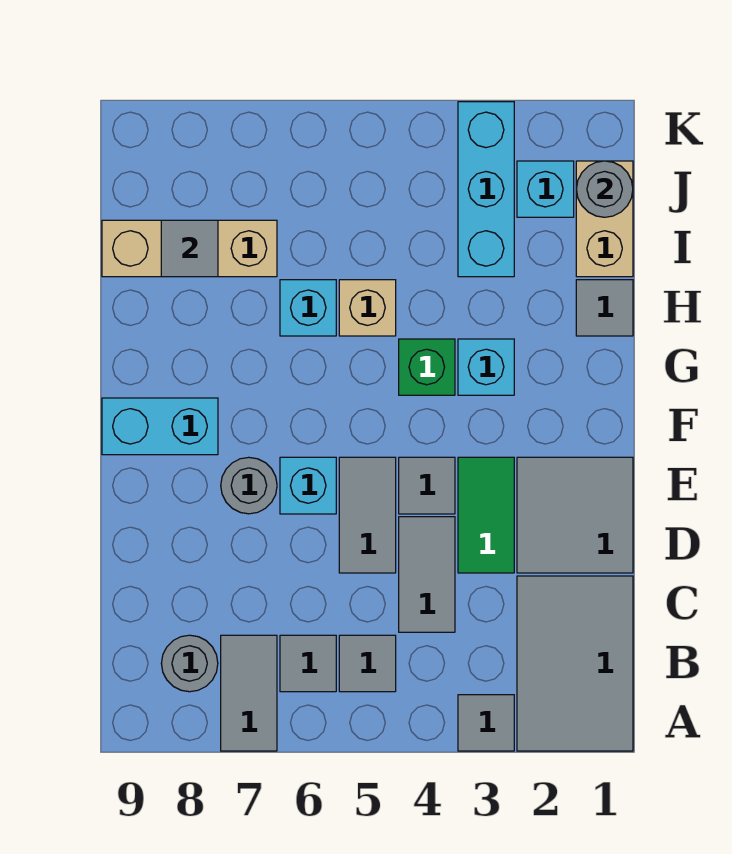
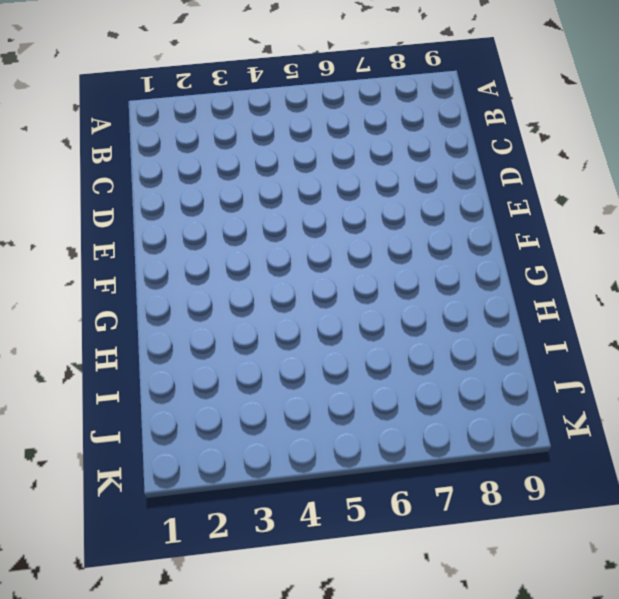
none -> grey 2x3 tile [517,576,633,751]
none -> grey 1x1 tile [458,695,514,751]
none -> grey 1x2 tile [221,635,277,751]

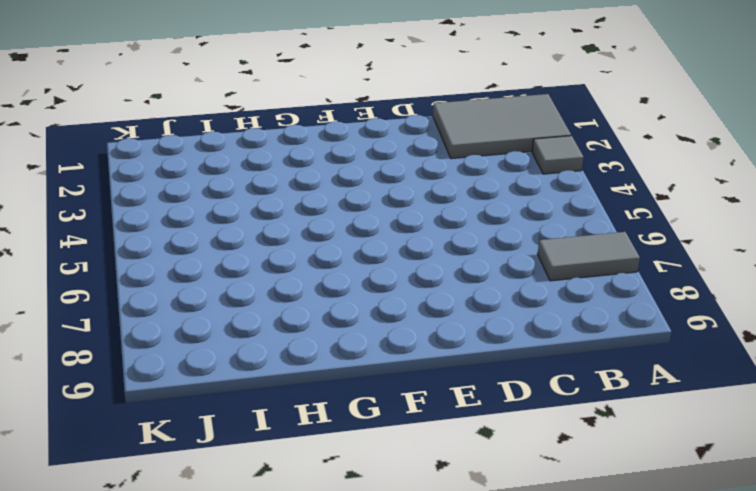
none -> grey 1x1 tile [339,635,396,692]
none -> grey 1x1 tile [280,635,336,692]
none -> grey 1x1 round brick [161,635,218,692]

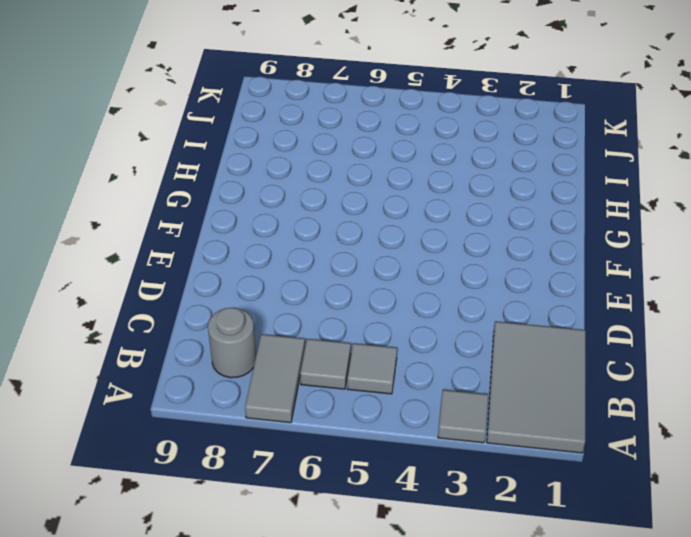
none -> grey 1x2 tile [399,517,455,632]
none -> grey 2x2 tile [517,457,633,573]
none -> green 1x2 tile [458,457,514,573]

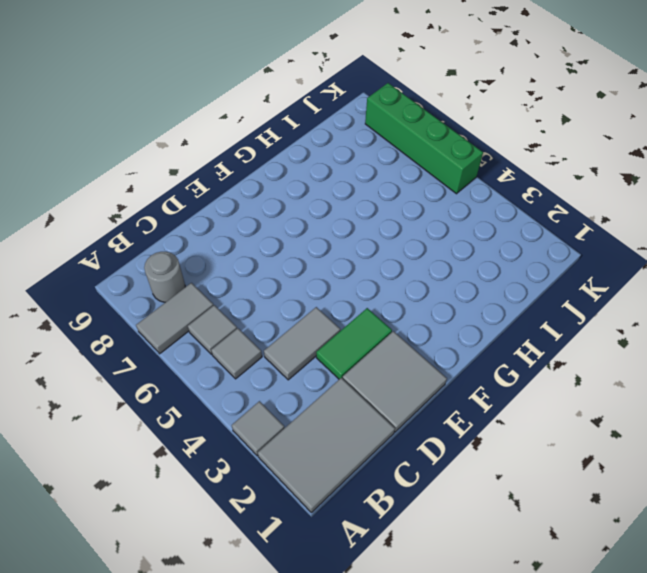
green 1x4 brick [365,83,483,194] -> none
none -> grey 1x2 tile [339,457,396,573]
none -> grey 1x1 tile [399,457,455,514]
none -> cyan 1x1 brick [280,457,336,514]

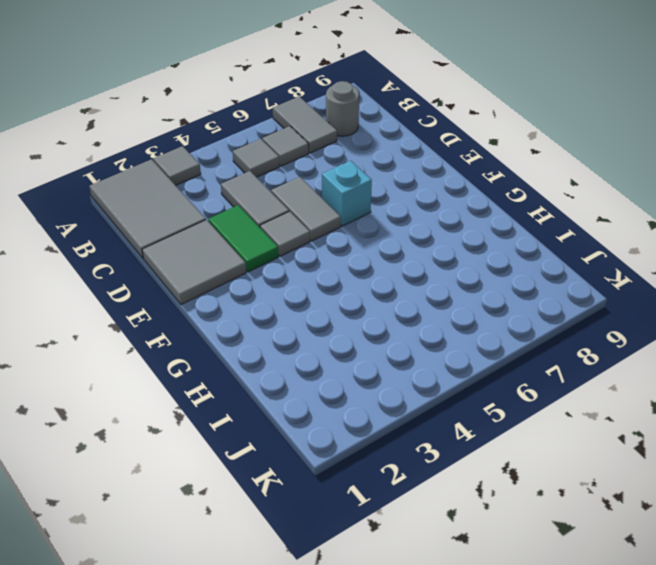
none -> grey 1x1 round brick [221,457,277,514]
none -> cyan 1x2 brick [102,398,218,455]
none -> cyan 1x1 brick [458,339,514,395]

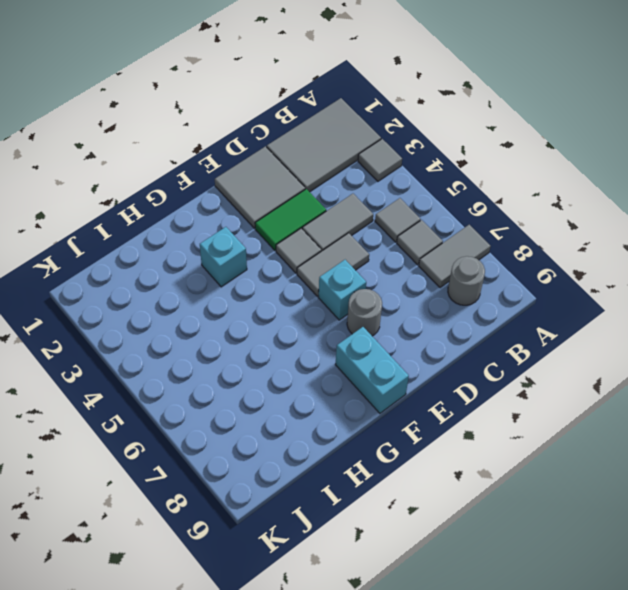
none -> green 1x1 brick [399,339,455,395]
none -> grey 1x1 tile [576,280,633,336]
none -> tan 1x1 brick [339,280,396,336]

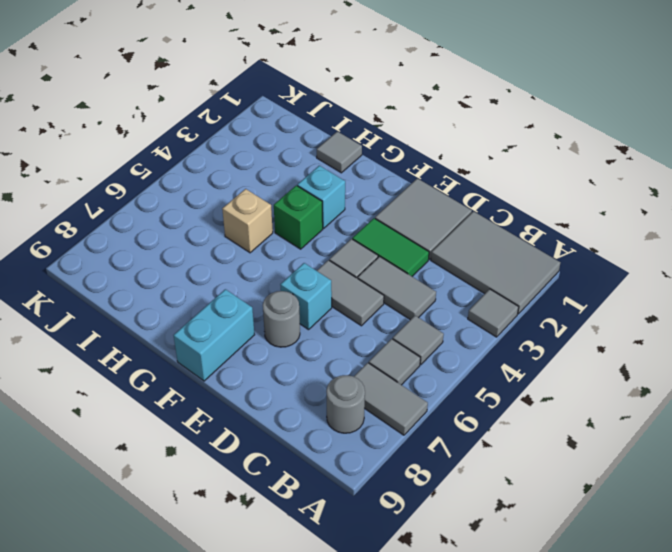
none -> cyan 1x1 brick [280,280,336,336]
none -> tan 1x2 brick [576,161,633,277]
none -> cyan 1x3 brick [458,102,514,277]

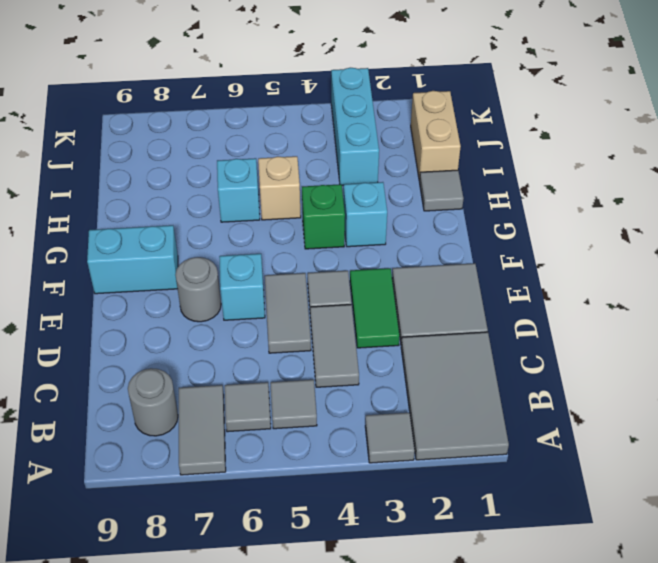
none -> tan 1x3 brick [102,220,277,277]
none -> cyan 1x1 brick [517,161,574,217]
none -> grey 1x1 tile [161,220,218,277]

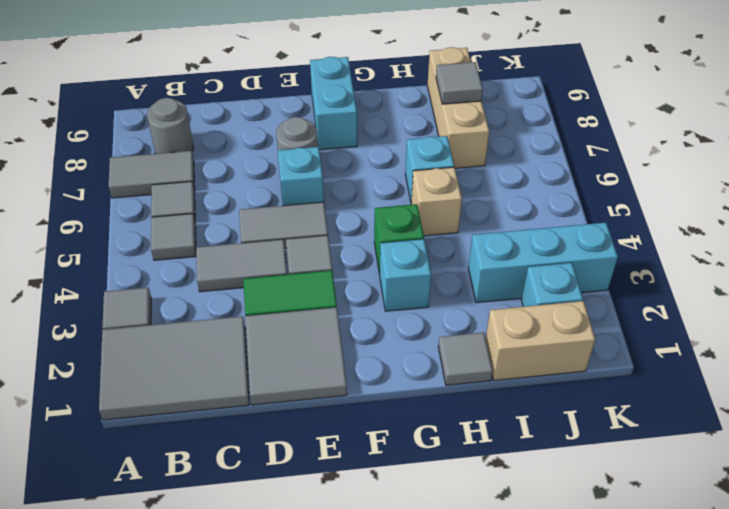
none -> grey 1x1 round brick [576,161,633,217]

